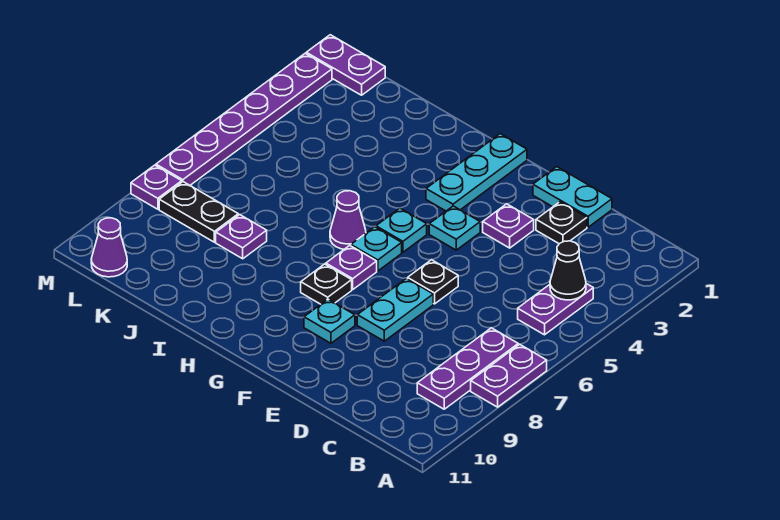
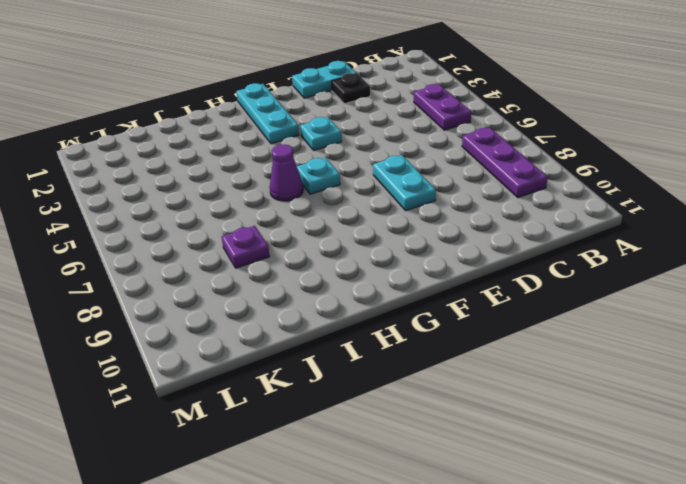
none -> purple 1x2 plate [471,344,547,407]
none -> purple 1x1 plate [483,204,534,248]
none -> black 1x1 plate [408,260,458,304]

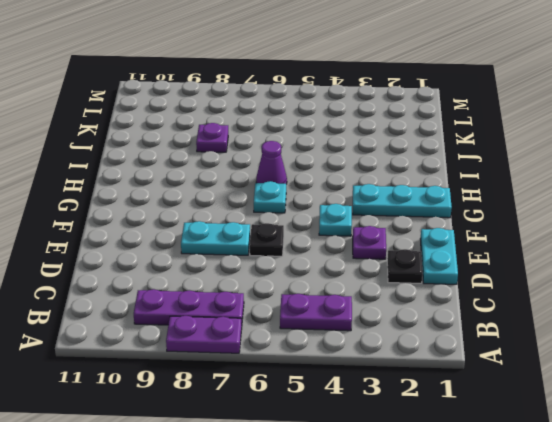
none -> cyan 1x1 plate [304,299,355,343]
none -> cyan 1x1 plate [376,208,427,252]
none -> purple 1x1 plate [326,245,377,289]

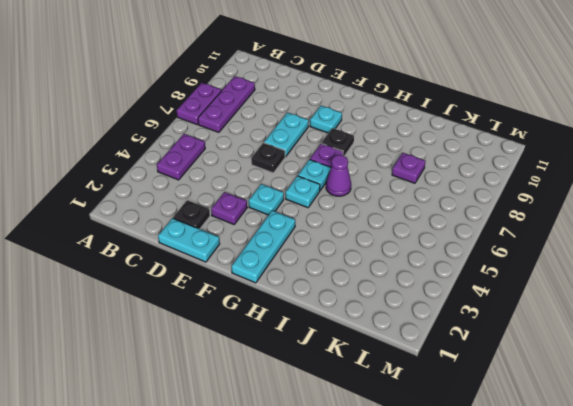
none -> black 1x2 plate [159,182,238,242]
none -> purple 1x2 plate [306,35,385,95]
none -> purple 1x1 cone [91,218,127,277]

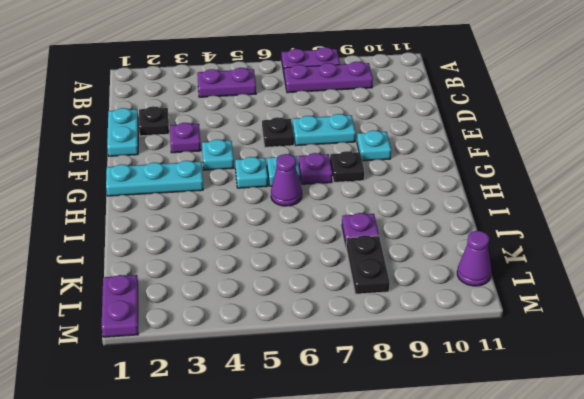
none -> purple 1x6 plate [156,53,332,185]
none -> purple 1x1 plate [131,165,182,209]
none -> black 1x1 cone [550,241,586,300]

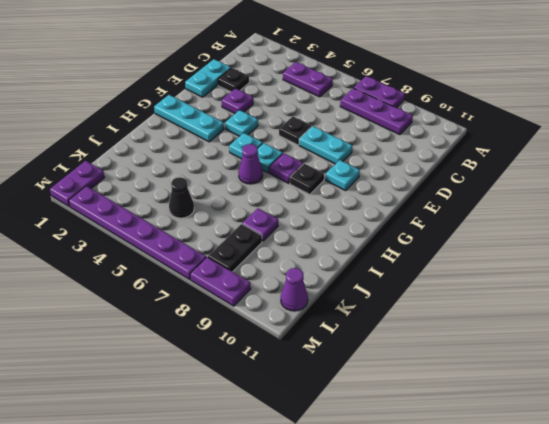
black 1x1 cone [169,177,194,218] -> black 1x1 cone moved to [550,241,586,300]
purple 1x2 plate [190,257,251,306] -> purple 1x1 plate [131,165,182,209]

